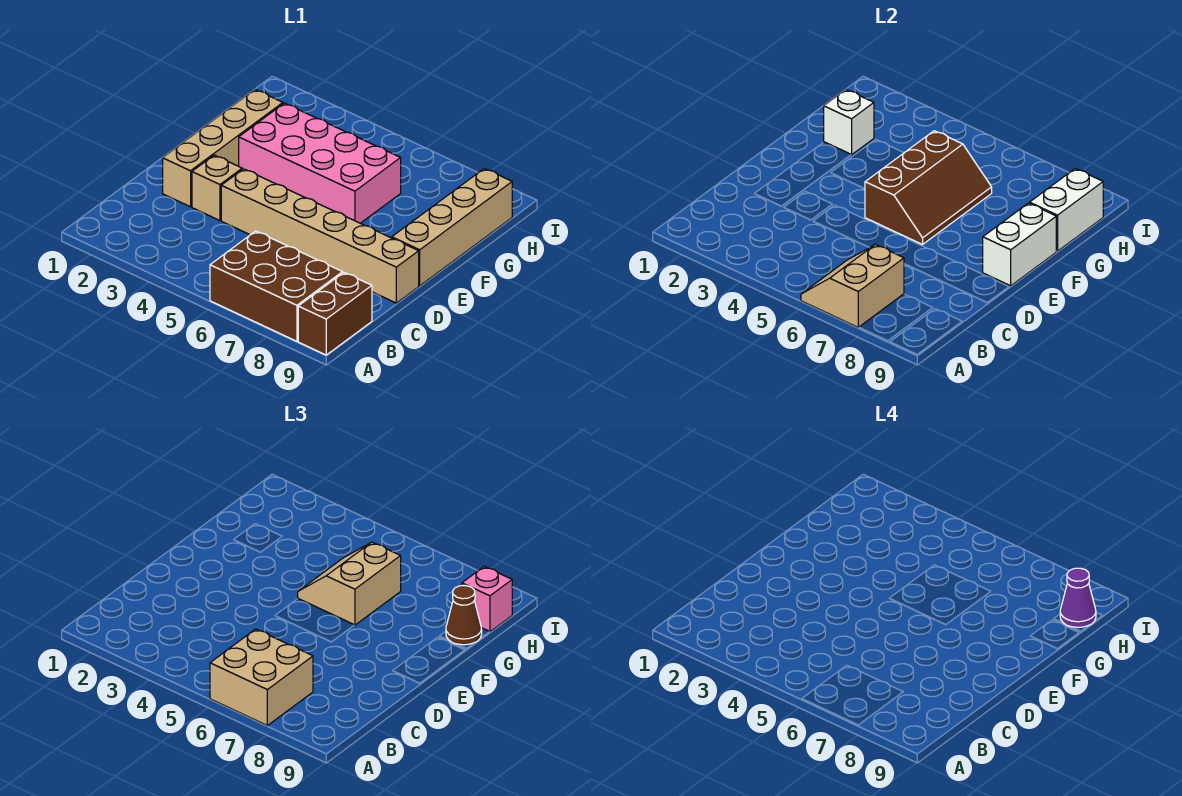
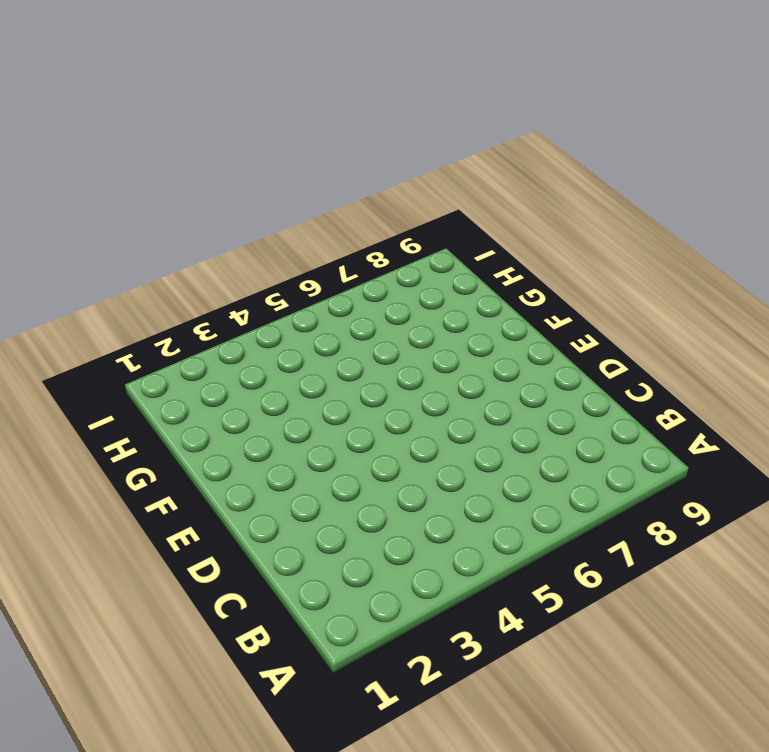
none -> brown 2x3 brick [210,231,343,341]
none -> brown 1x2 brick [298,273,372,355]
none -> tan 1x4 brick [163,90,283,207]

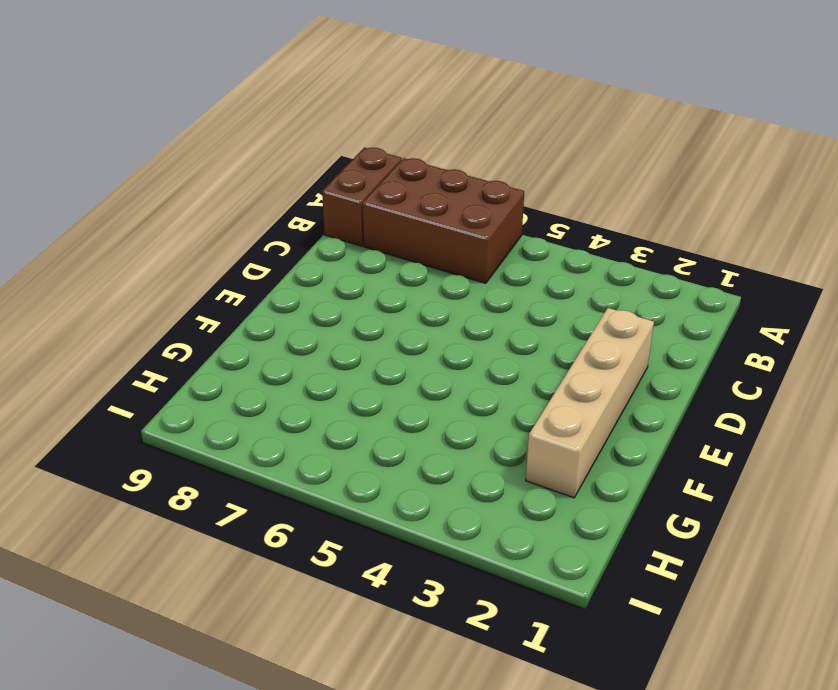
none -> tan 1x1 brick [192,155,242,221]
none -> tan 1x6 brick [221,169,419,303]
none -> tan 1x4 brick [392,168,512,286]

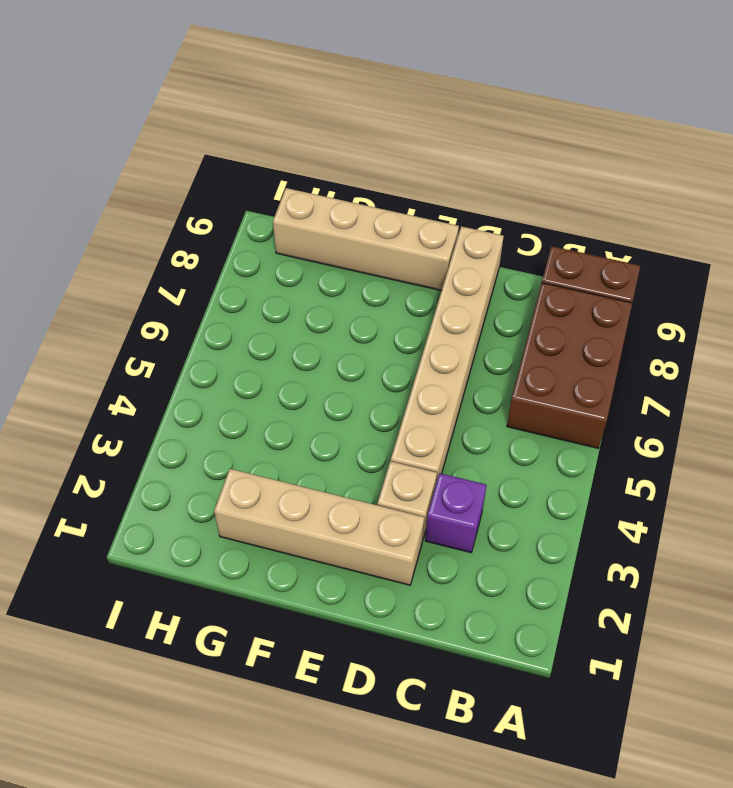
purple 1x1 brick [425,473,487,553] -> none
none -> pink 2x4 brick [239,103,401,223]
none -> tan 2x2 slope [801,245,904,327]
none -> brown 2x3 slope [865,131,992,245]

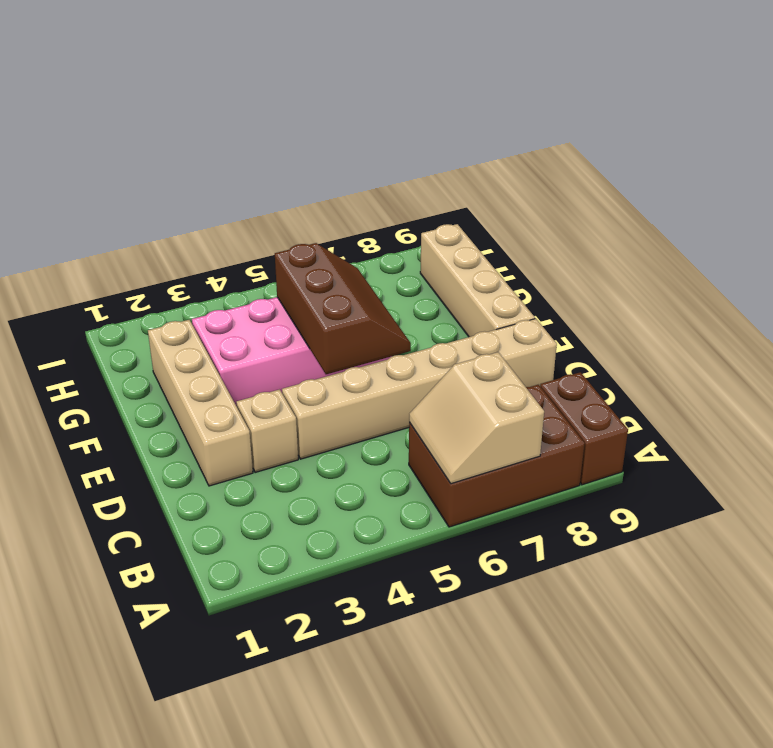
none -> white 1x2 brick [983,203,1056,286]
none -> white 1x1 brick [824,90,874,155]
none -> white 1x2 brick [1030,168,1103,251]

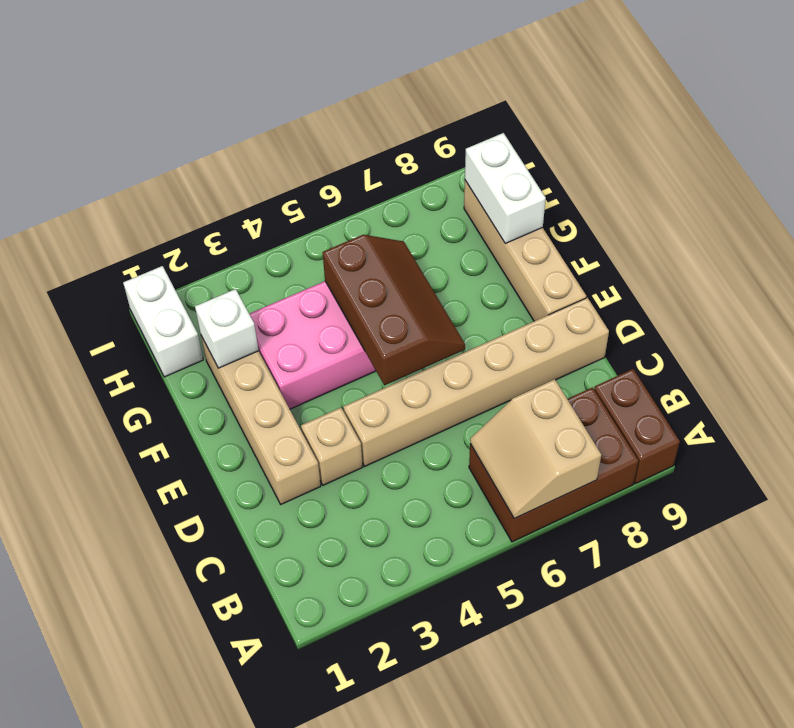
white 1x2 brick [123,266,203,377] -> white 1x2 brick moved to [983,203,1056,286]
none -> tan 2x2 brick [210,629,313,725]
none -> tan 2x2 slope [298,542,401,625]
none -> brown 1x1 cone [446,586,482,645]

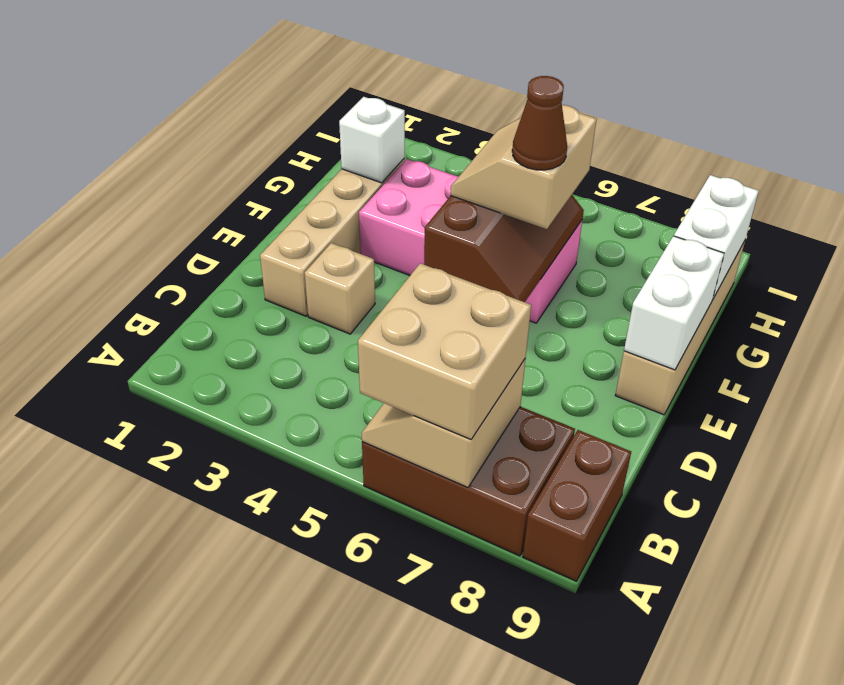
brown 1x1 cone [512,76,567,170] -> brown 1x1 cone moved to [446,586,482,645]
none -> tan 1x6 brick [221,169,419,303]
none -> pink 1x1 brick [462,566,512,632]
none -> purple 1x1 cone [1060,568,1096,627]

